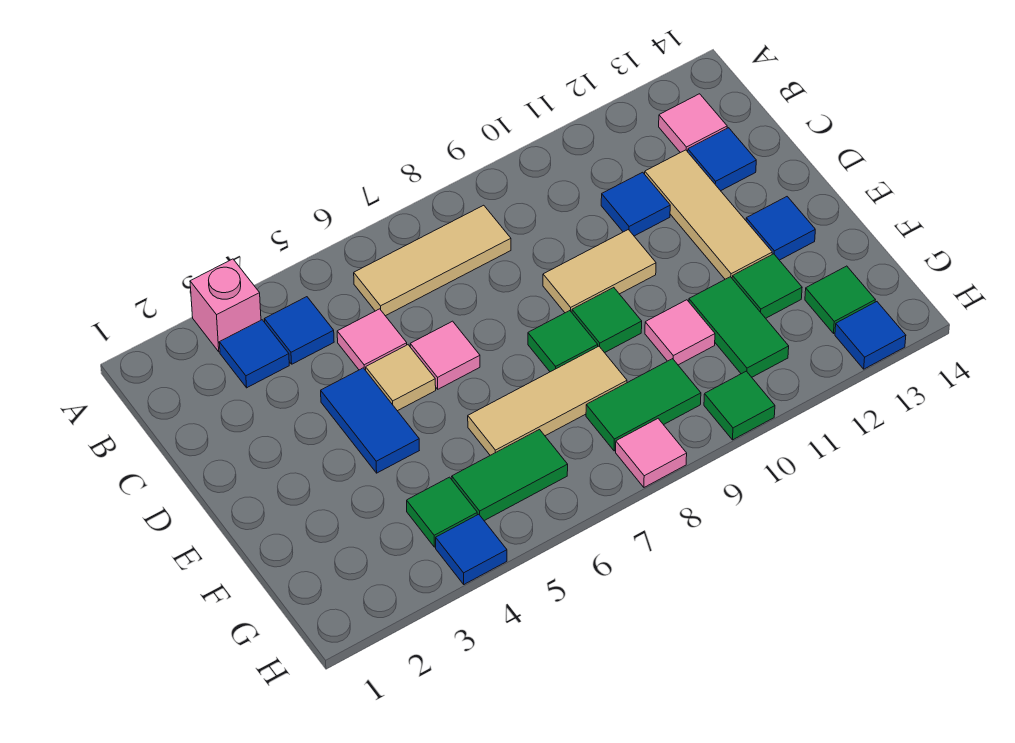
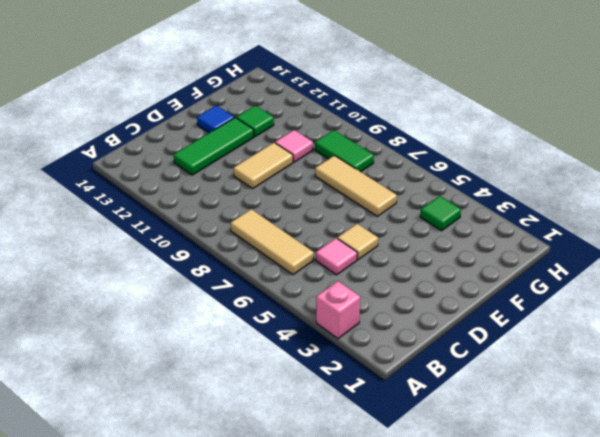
green 1x3 tile [174,118,254,175] -> tan 1x3 tile [645,150,772,279]
tan 1x2 tile [234,143,293,188] -> tan 1x2 tile turned to [543,230,656,313]
none -> blue 1x1 tile [219,320,289,388]
none -> blue 1x1 tile [264,297,334,364]
none -> pink 1x1 tile [659,94,727,153]

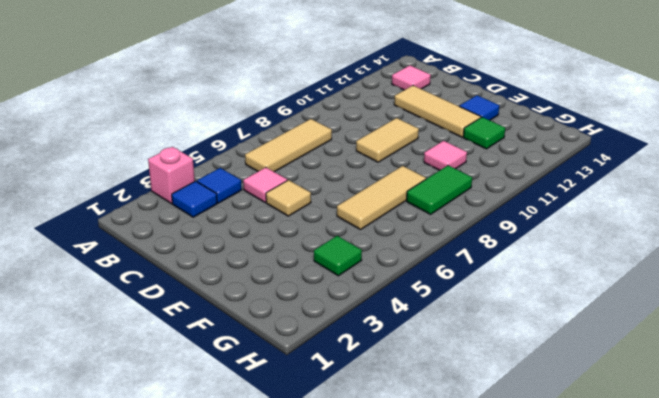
none -> blue 1x1 tile [601,172,670,236]
none -> blue 1x1 tile [688,128,756,191]
none -> blue 1x2 tile [321,368,419,473]

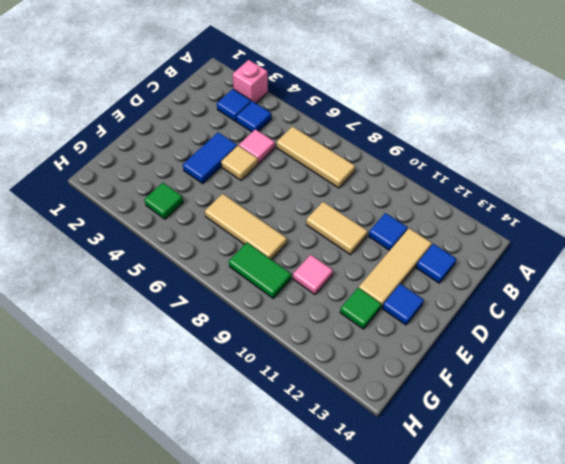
none -> pink 1x1 tile [659,94,727,153]
none -> pink 1x1 tile [410,321,480,389]
none -> green 1x1 tile [528,311,598,372]

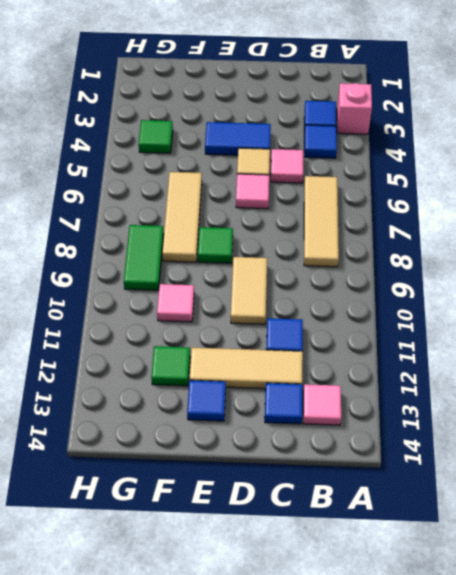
none -> green 1x1 tile [572,288,642,353]
none -> green 1x2 tile [689,277,789,377]
none -> green 1x2 tile [452,430,568,521]

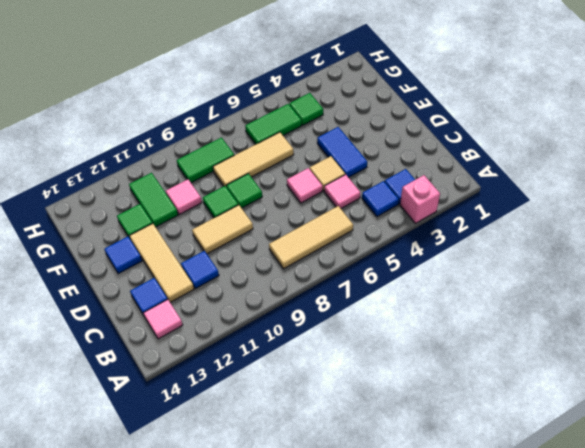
none -> green 1x1 tile [805,266,875,333]
none -> blue 1x1 tile [436,514,507,584]
none -> pink 1x1 tile [616,419,687,487]

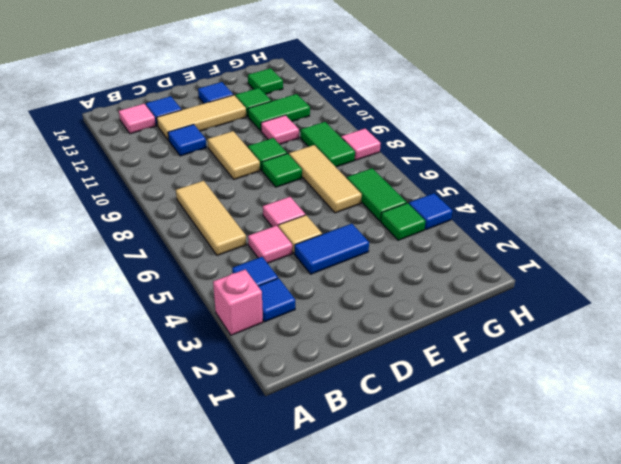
none -> green 1x1 tile [704,371,775,440]
none -> blue 1x1 tile [835,302,906,369]

